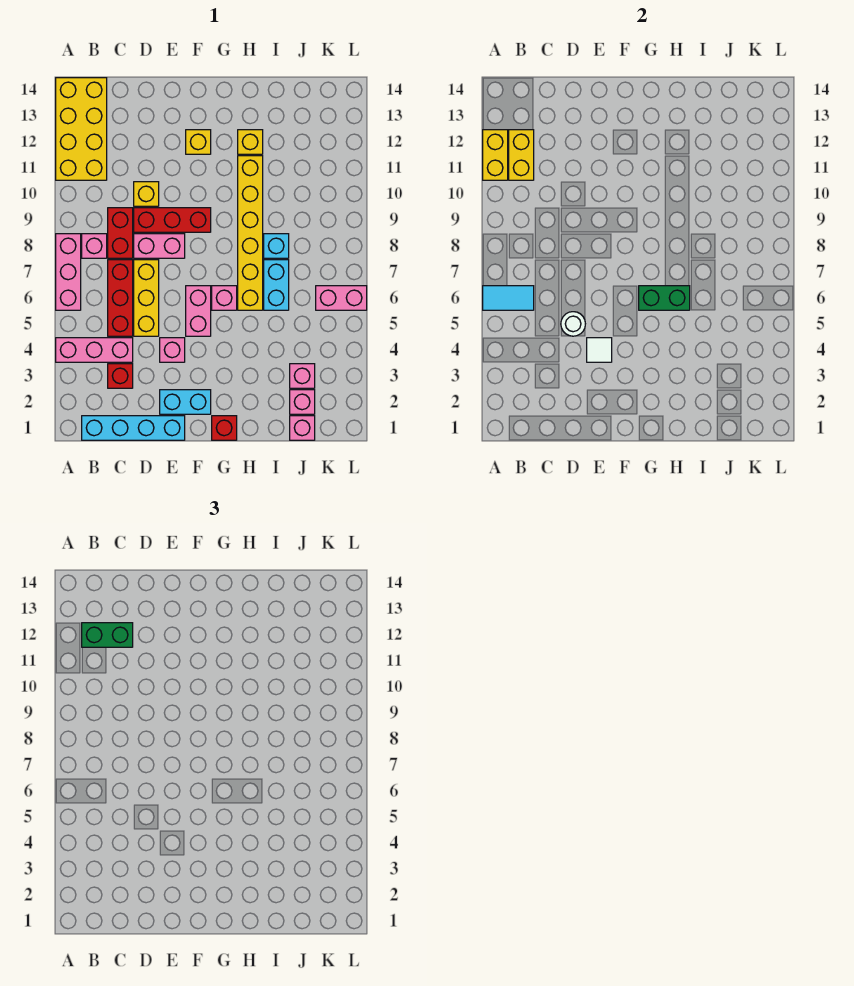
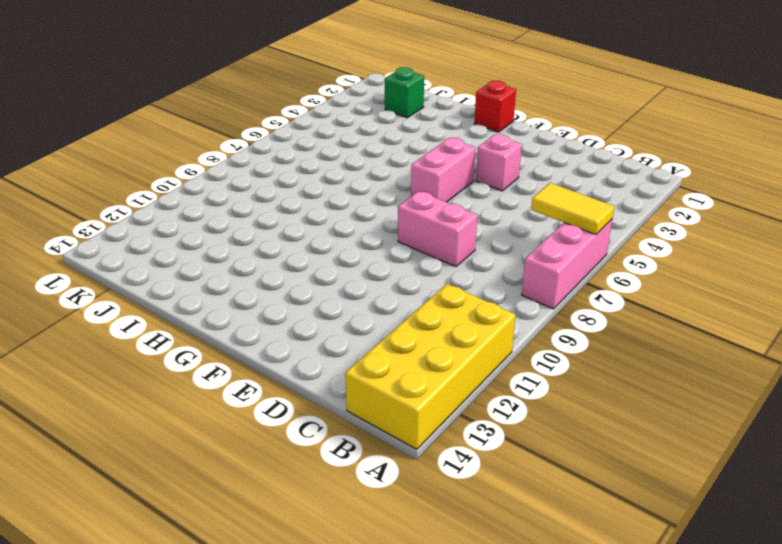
yellow 1x2 tile [531,183,614,235] -> cyan 1x2 tile [483,286,534,310]
green 1x1 brick [385,67,424,118] -> pink 1x1 brick [290,390,315,414]
none -> pink 1x3 brick [56,338,133,362]
none -> cyan 1x4 brick [82,416,185,440]
none -> pink 1x1 brick [82,234,107,258]
none -> red 1x1 brick [108,364,133,388]

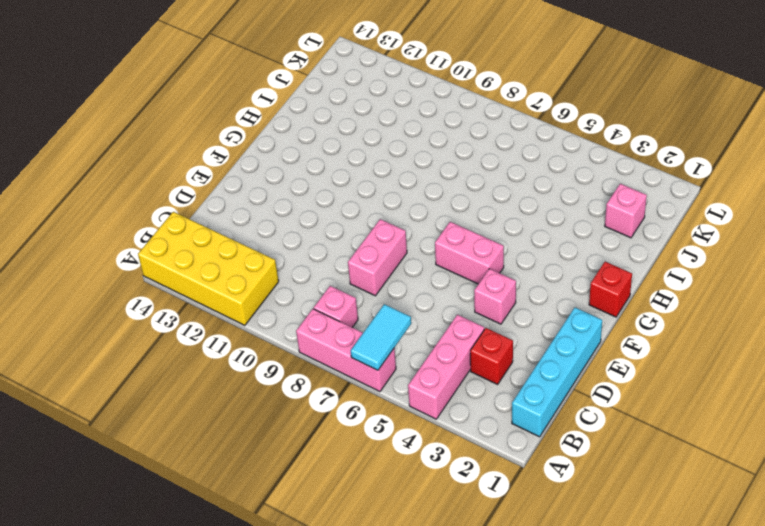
none -> red 1x3 brick [108,260,133,336]
none -> red 1x2 brick [108,208,133,258]
none -> yellow 1x3 brick [134,260,159,336]
none -> red 1x3 brick [134,208,211,232]

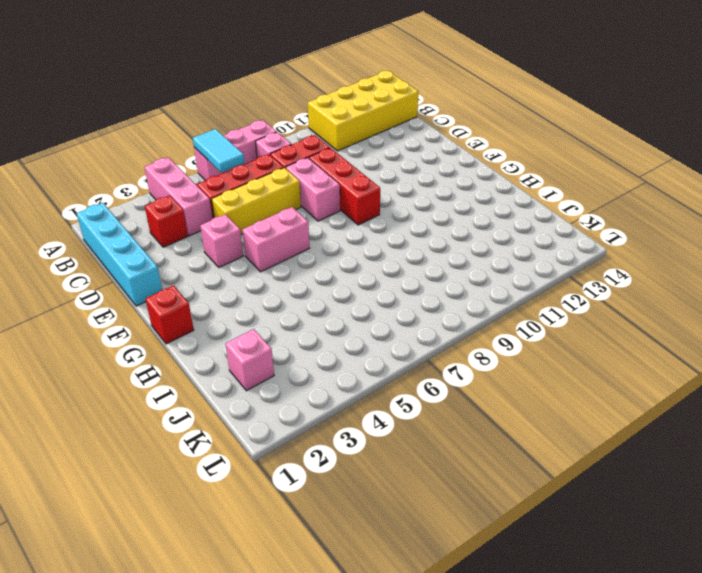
none -> yellow 1x1 brick [134,182,159,206]
none -> cyan 1x2 brick [160,390,211,414]
none -> yellow 1x1 brick [186,130,211,154]
none -> pink 1x1 brick [212,286,237,310]

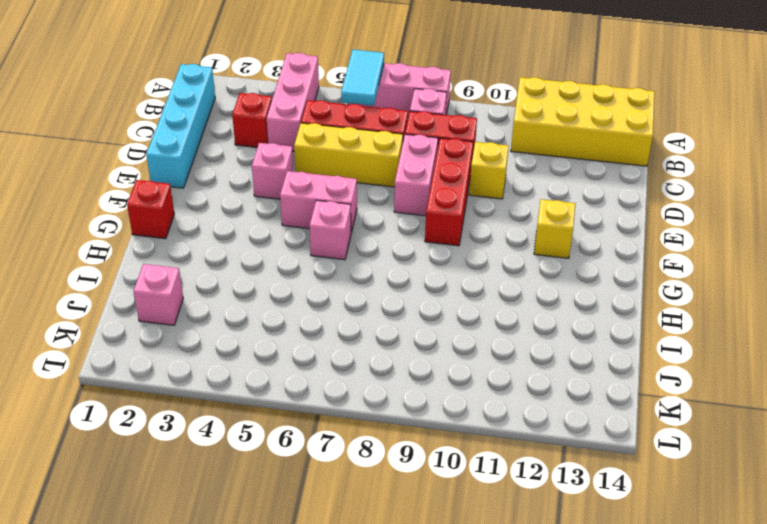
none -> cyan 1x2 brick [160,390,211,414]
none -> yellow 1x6 brick [238,156,263,310]
none -> yellow 1x1 brick [238,130,263,154]
none -> cyan 1x2 brick [264,260,289,310]

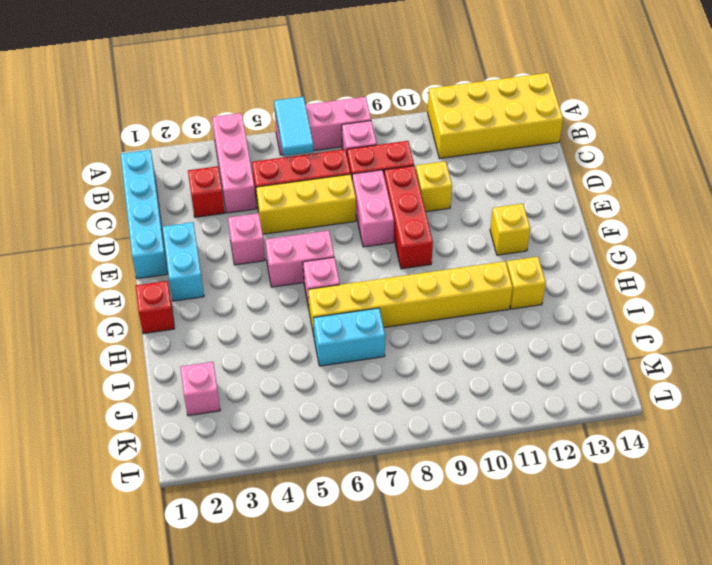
none -> cyan 1x1 brick [264,234,289,258]
none -> pink 1x1 brick [290,416,315,440]
none -> pink 1x1 brick [290,364,315,388]
none -> pink 1x2 brick [316,286,367,310]

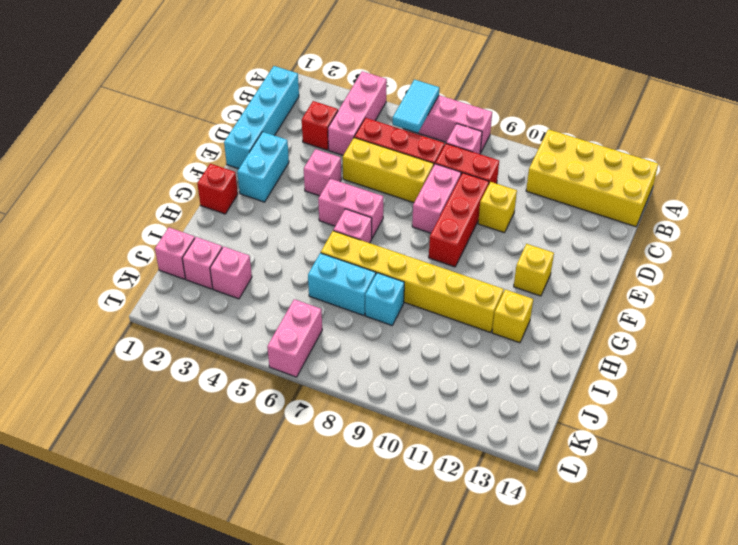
none -> yellow 1x2 brick [483,130,508,180]
none -> yellow 1x2 brick [509,130,534,180]
none -> white 1x1 round brick [561,312,585,336]
none -> white 1x1 tile [587,338,612,362]

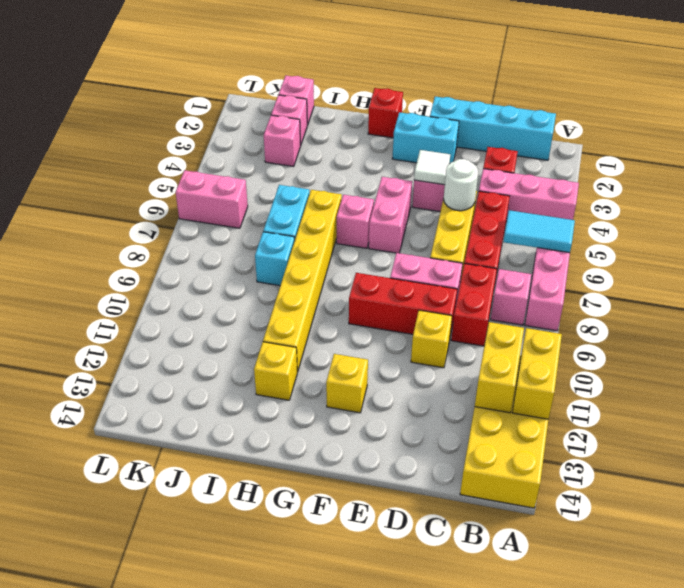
none -> green 1x2 brick [639,286,690,310]
none -> green 1x2 brick [82,623,133,647]

